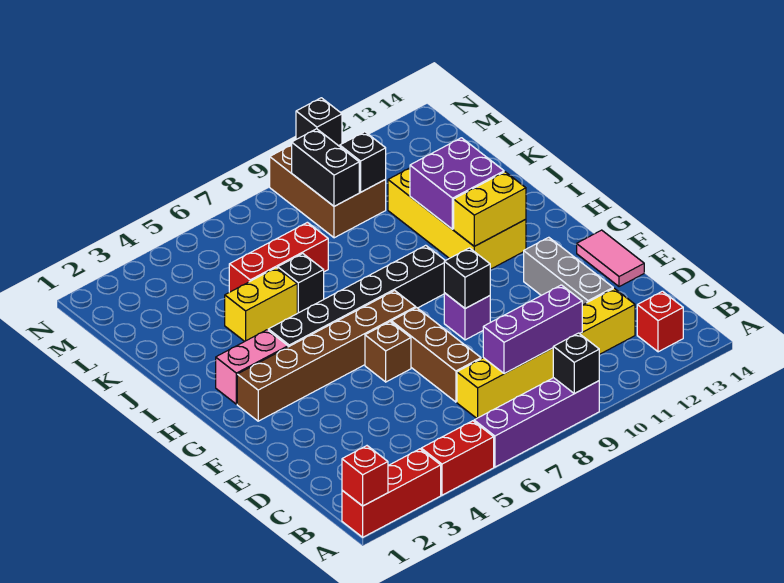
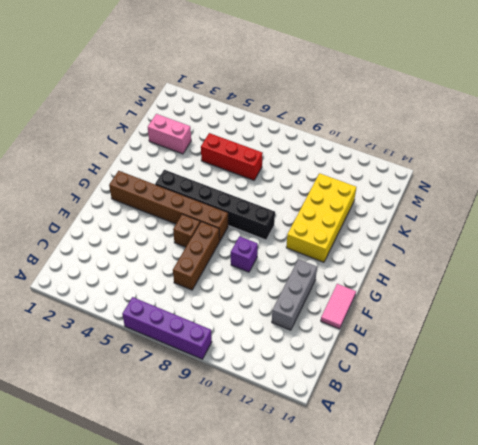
pink 1x2 brick [148,114,191,154] -> pink 1x2 brick moved to [216,330,288,404]
none -> red 1x3 brick [342,449,441,537]
none -> red 1x2 brick [421,421,494,495]
none -> red 1x1 brick [637,291,683,352]

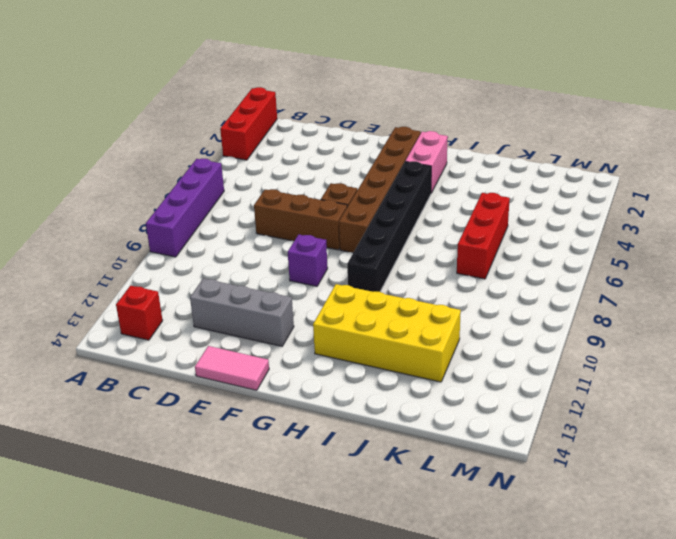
none -> red 1x2 brick [421,421,494,495]
none -> yellow 1x6 brick [457,288,635,418]
none -> yellow 1x2 brick [225,268,297,341]

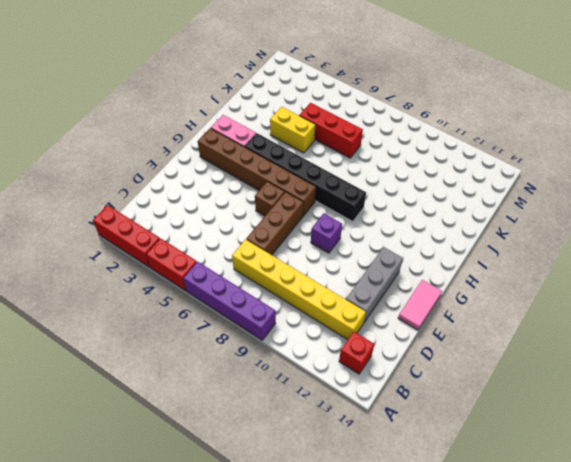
none -> yellow 2x4 brick [388,168,526,269]
none -> black 1x1 brick [278,254,324,313]
none -> brown 2x3 brick [270,145,386,238]

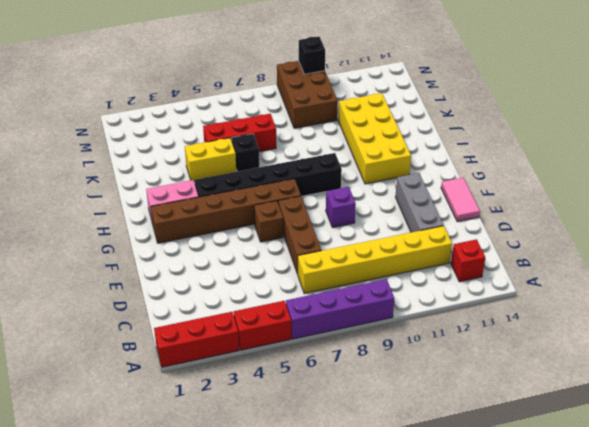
none -> red 1x1 brick [342,446,388,506]
none -> black 1x1 brick [553,333,599,394]
none -> purple 1x3 brick [483,285,582,374]

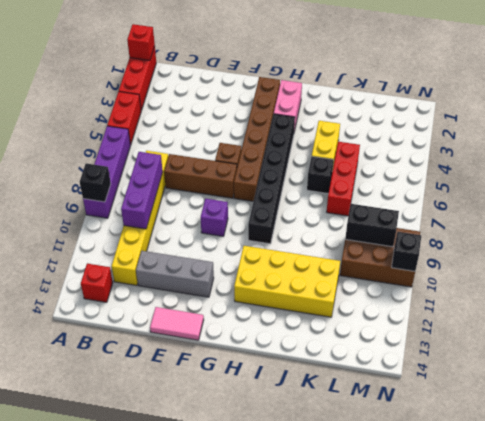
none -> black 1x1 brick [444,248,490,309]
none -> yellow 1x2 brick [454,172,526,246]
none -> purple 2x2 brick [410,138,504,229]

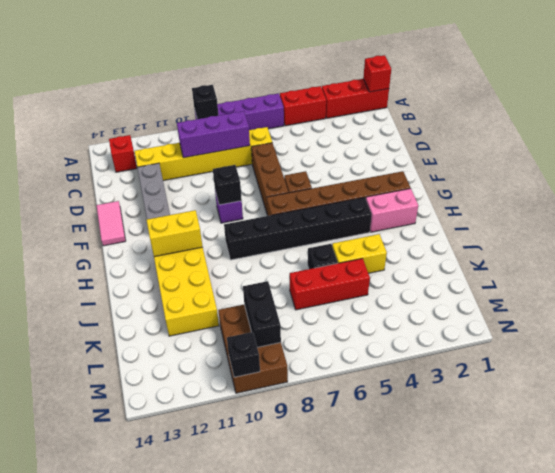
none -> purple 2x2 brick [410,138,504,229]
none -> black 1x1 brick [340,132,386,192]

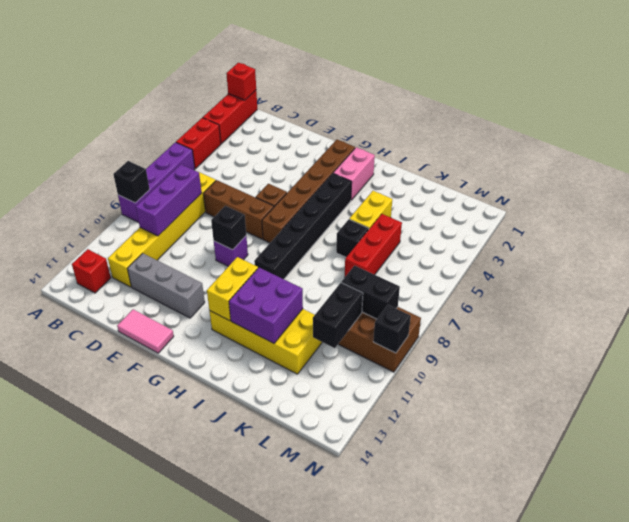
black 1x2 brick [313,283,363,348] -> black 1x1 brick [340,132,386,192]

